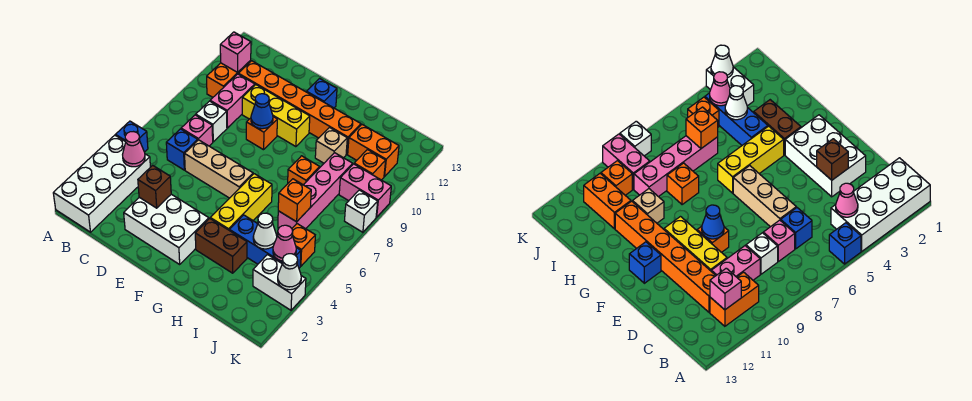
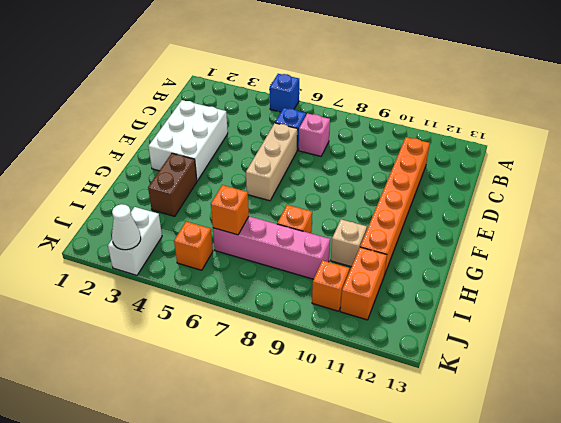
none -> white 2x4 brick [53,135,150,232]
none -> orange 1x2 brick [207,60,251,97]
none -> white 1x1 brick [196,101,227,142]
none -> pink 1x2 brick [210,74,255,128]

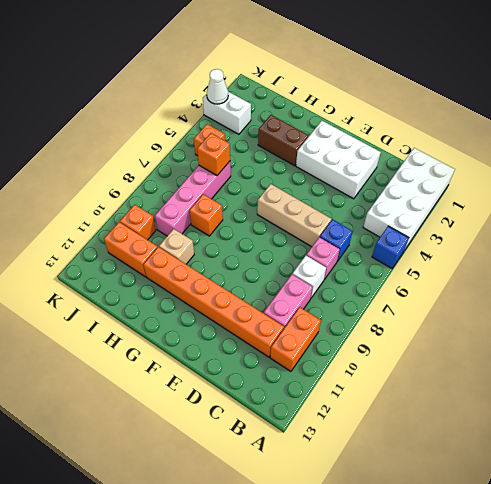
none -> yellow 1x3 brick [242,85,310,147]
none -> orange 1x1 brick [246,117,277,150]
none -> blue 1x1 brick [307,79,337,108]
none -> yellow 1x3 brick [210,174,272,230]

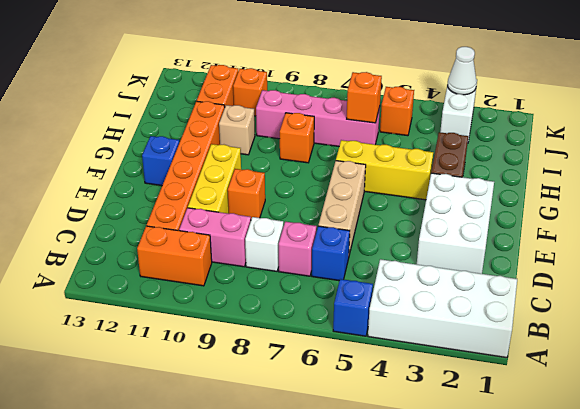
none -> blue 1x3 brick [229,215,301,268]
none -> pink 1x2 brick [339,164,391,217]
none -> white 1x1 brick [345,190,378,232]
none -> pink 1x1 cone [123,132,145,167]

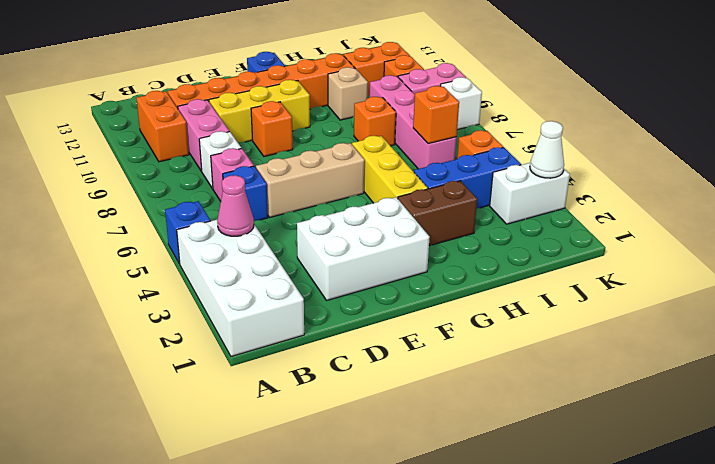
none -> pink 1x1 brick [220,32,251,72]
none -> brown 1x1 brick [138,165,171,208]
none -> blue 1x1 cone [251,94,273,129]
none -> white 1x1 cone [253,213,277,249]

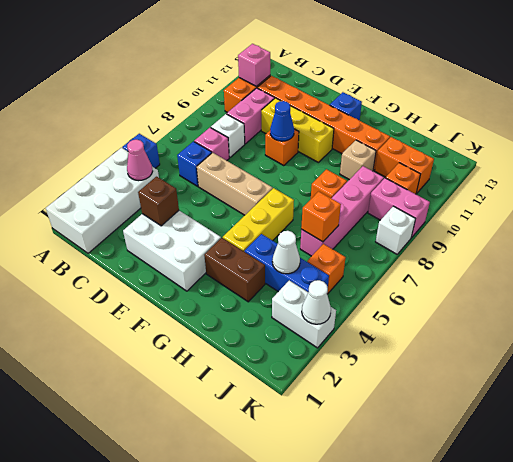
none -> pink 1x1 cone [273,225,296,261]

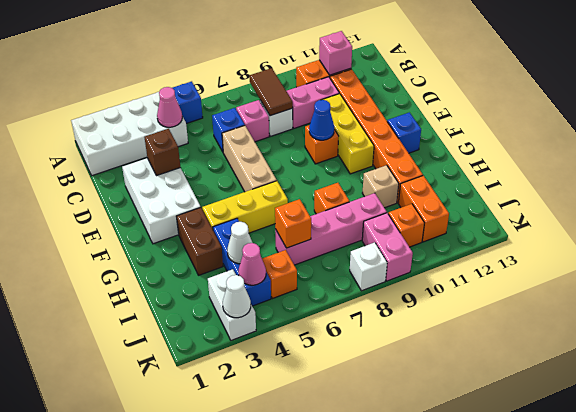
brown 1x2 tile [250,68,293,116] -> none

